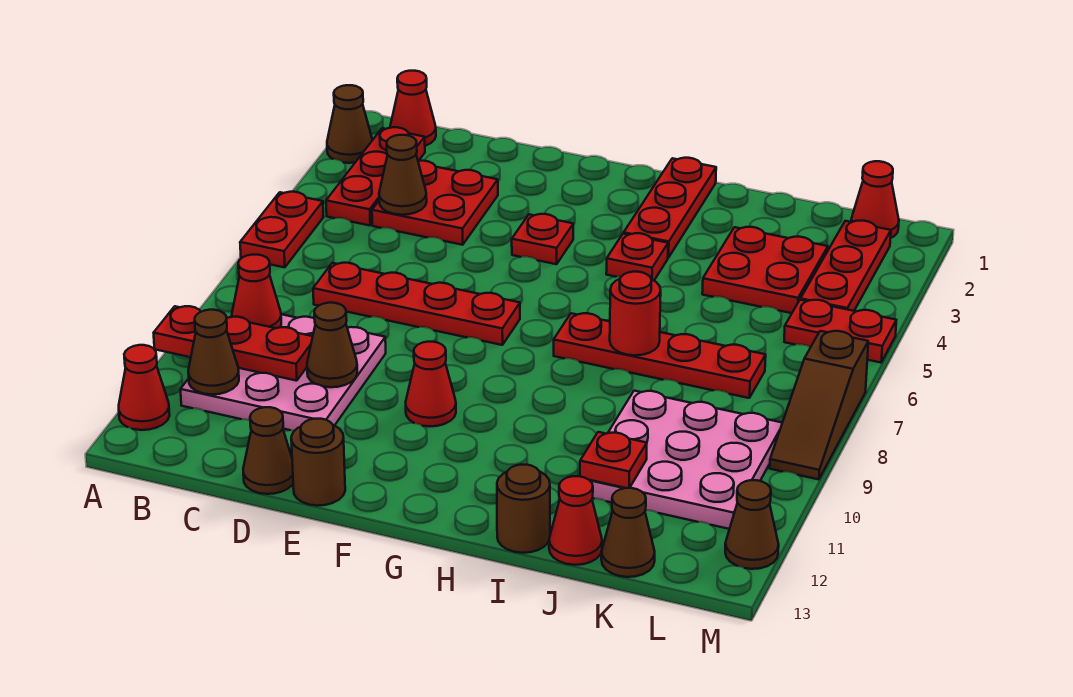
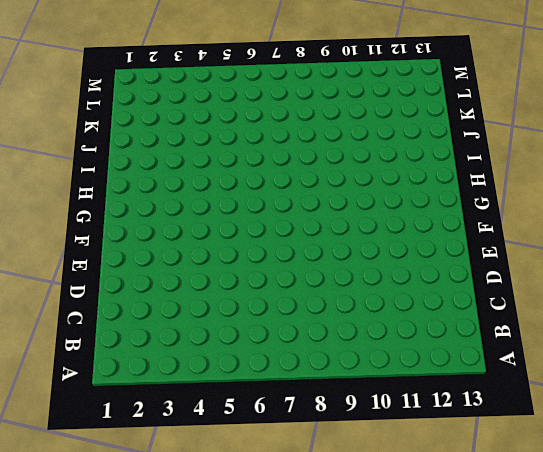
none -> brown 1x1 cone [327,85,372,163]
none -> red 1x2 plate [240,192,324,267]
none -> red 1x1 cone [119,345,170,430]
none -> red 1x1 cone [390,71,436,146]

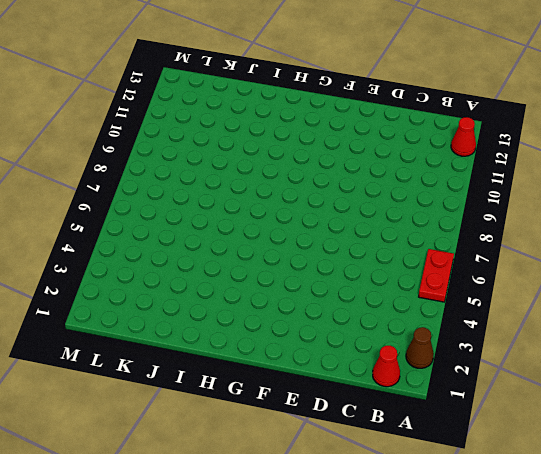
none -> red 1x3 plate [326,127,425,225]
none -> pink 3x3 plate [180,314,386,430]
none -> red 2x2 plate [372,161,498,245]
none -> red 1x4 plate [313,263,520,345]

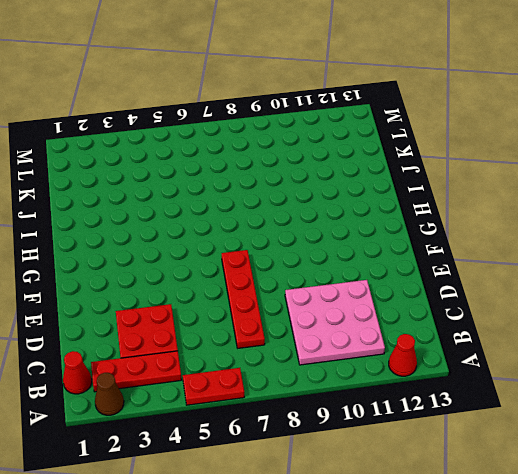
none -> brown 1x1 cone [243,407,293,494]
none -> brown 1x1 round brick [291,419,345,506]
none -> red 1x1 plate [512,214,573,264]
none -> red 1x1 cone [406,342,456,427]

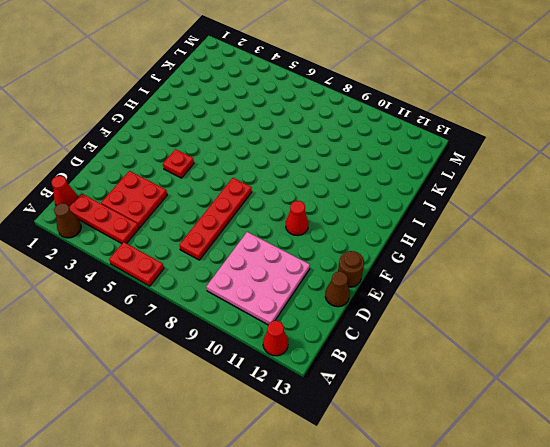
none -> red 1x3 plate [624,158,716,258]
none -> red 1x1 plate [606,233,668,280]
none -> red 1x4 plate [554,313,766,398]
none -> brown 1x1 round brick [497,465,550,553]

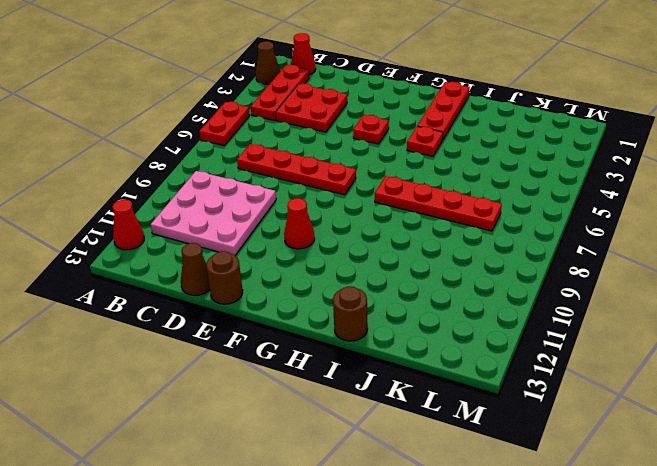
none -> red 2x2 plate [702,227,828,313]
none -> pink 3x3 plate [590,391,782,529]
none -> red 1x1 cone [549,476,602,565]
none -> brown 1x1 cone [601,488,655,577]

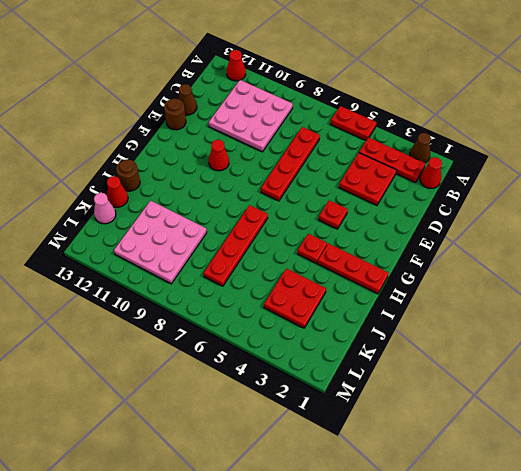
pink 1x1 cone [94,193,116,224] -> brown 1x1 cone [601,488,655,577]
none -> red 1x1 cone [851,161,899,238]
none -> red 1x3 plate [800,221,891,311]
none -> red 1x2 plate [784,300,896,363]
none -> brown 1x3 slope [770,331,868,479]

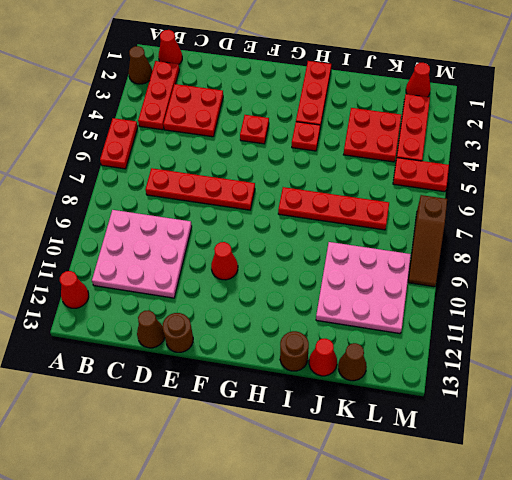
none -> brown 1x1 cone [725,480,779,569]
none -> red 1x3 plate [154,306,313,381]
none -> red 1x1 cone [232,255,281,328]
none -> brown 1x1 cone [188,310,239,395]

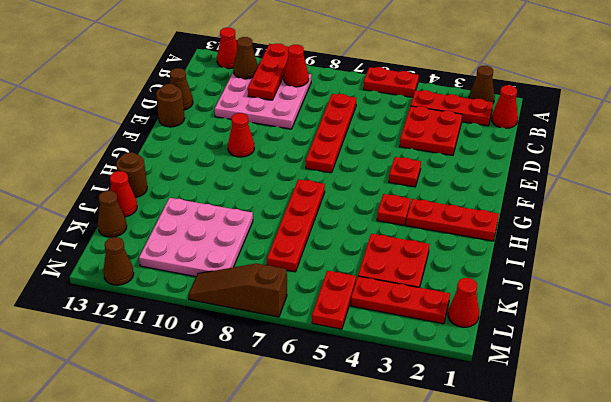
none -> brown 1x1 cone [379,135,427,215]
none -> brown 1x1 cone [307,303,357,387]
none -> red 1x1 round brick [610,272,661,355]
none -> red 1x1 plate [580,432,647,488]

